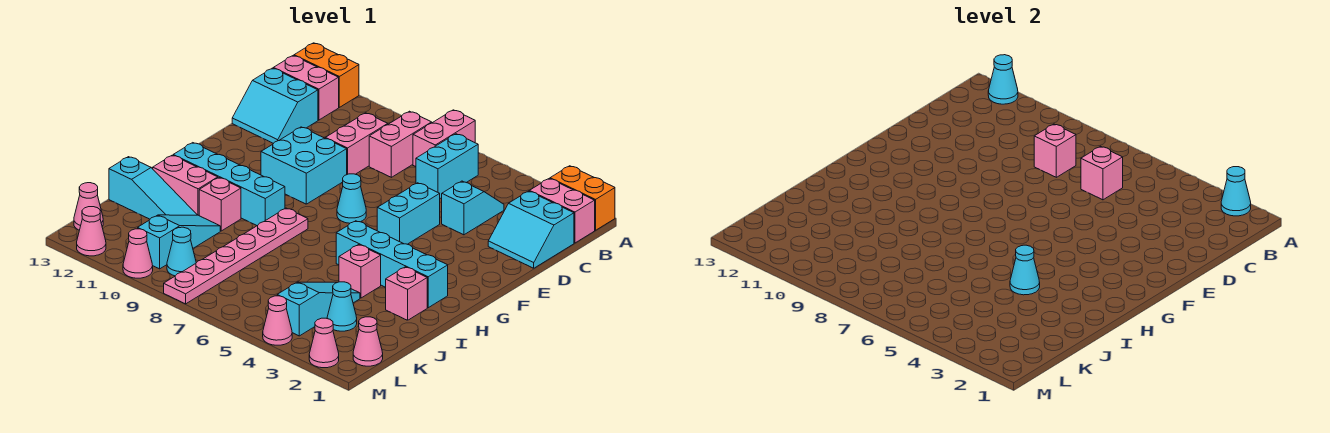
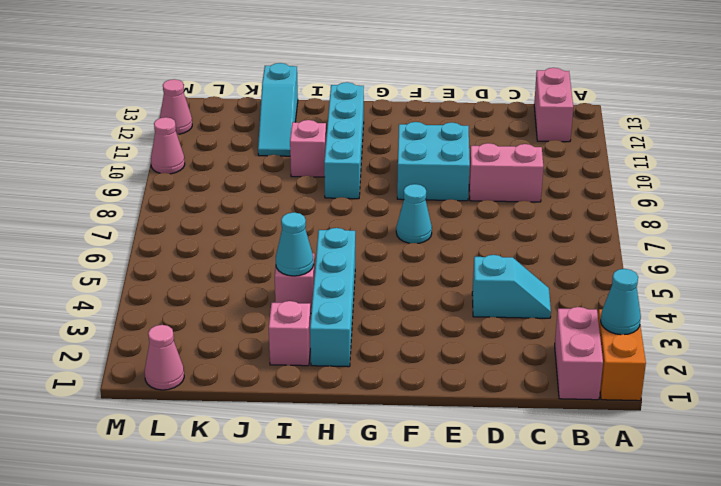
none -> pink 1x2 brick [413,110,475,167]
none -> orange 1x2 brick [294,43,359,107]
none -> cyan 1x2 brick [416,134,478,198]
none -> pink 1x2 brick [369,111,432,177]

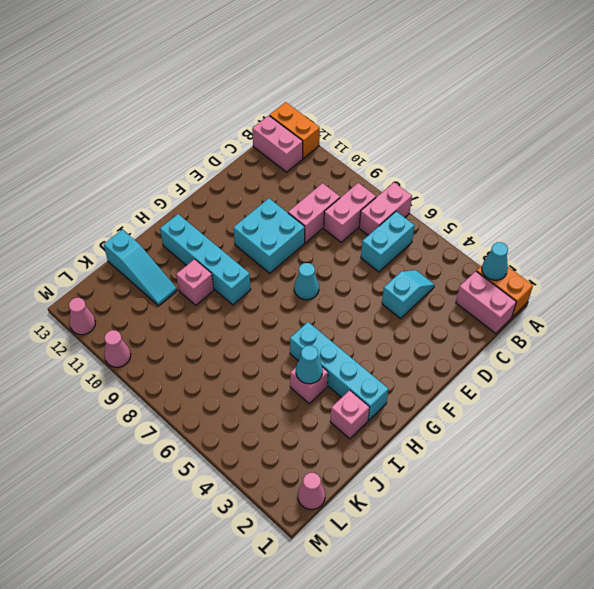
none -> cyan 2x2 slope [488,191,574,268]
none -> cyan 2x2 slope [232,68,318,143]
none -> cyan 1x2 brick [377,183,440,244]
none -> pink 1x6 plate [164,208,308,304]

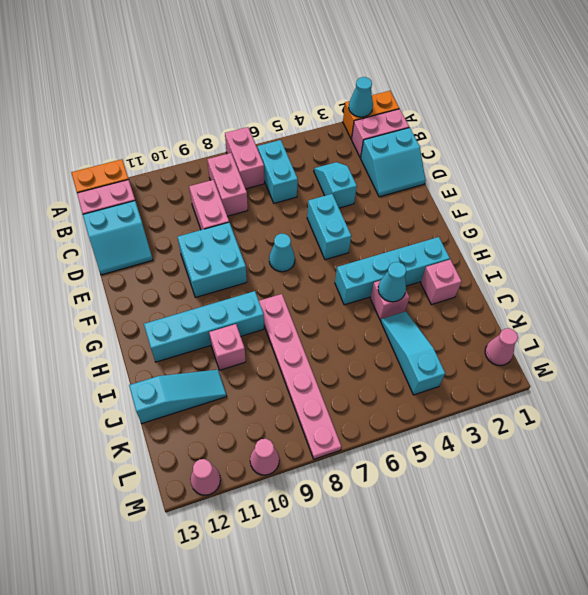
none -> pink 1x2 brick [153,155,218,215]
none -> cyan 1x3 slope [138,215,220,269]
none -> cyan 1x1 cone [327,282,357,331]
none -> cyan 1x1 cone [167,227,196,276]

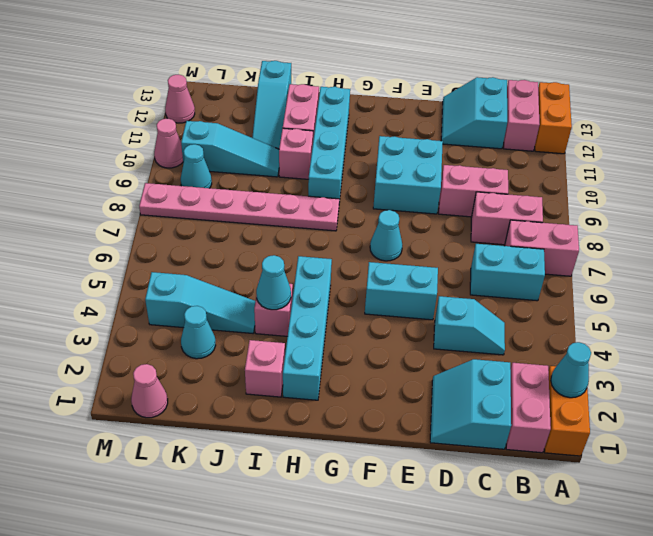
none -> pink 1x1 cone [74,183,103,230]
none -> pink 1x1 cone [309,318,339,368]
none -> pink 1x1 cone [263,296,292,345]
none -> cyan 1x1 cone [988,55,1018,104]

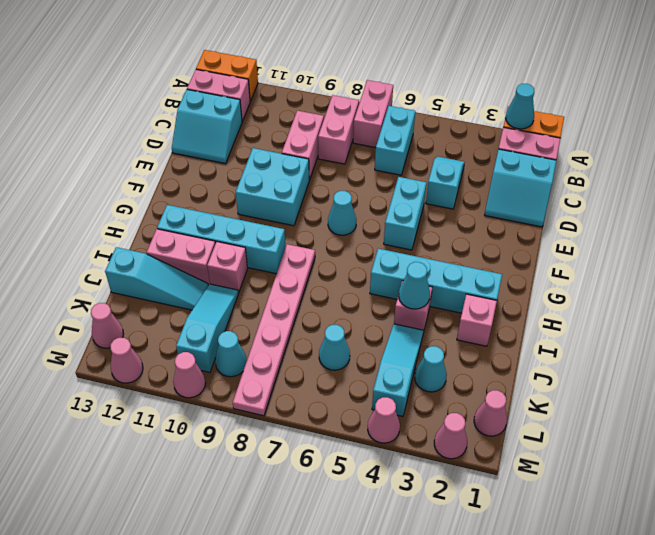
cyan 1x1 cone [319,325,350,370] -> cyan 1x1 cone moved to [988,55,1018,104]
none -> pink 1x1 brick [1081,146,1123,200]
none -> pink 1x1 brick [1034,124,1076,177]

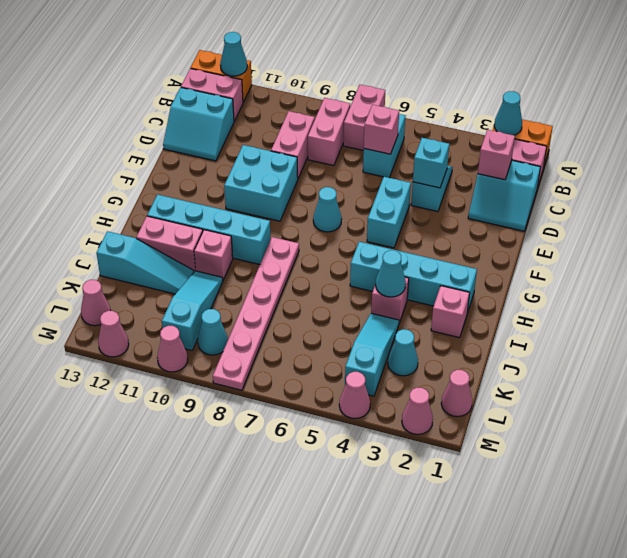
pink 1x1 brick [478,130,515,180] -> pink 1x1 brick moved to [1034,124,1076,177]
cyan 1x1 brick [413,138,449,188] -> none

